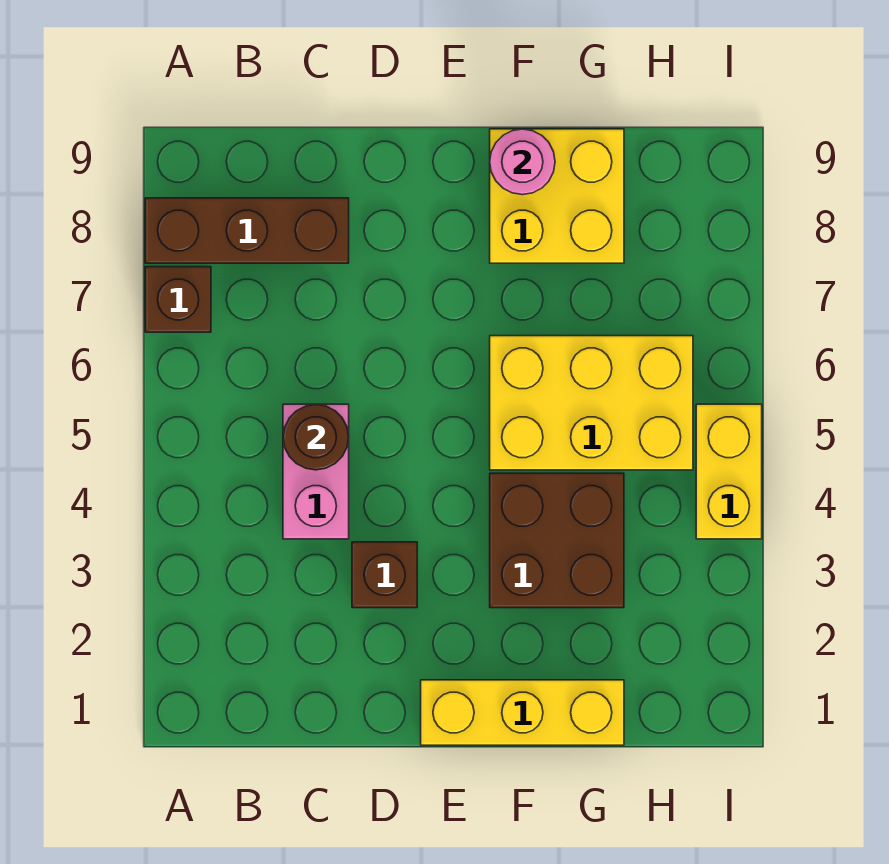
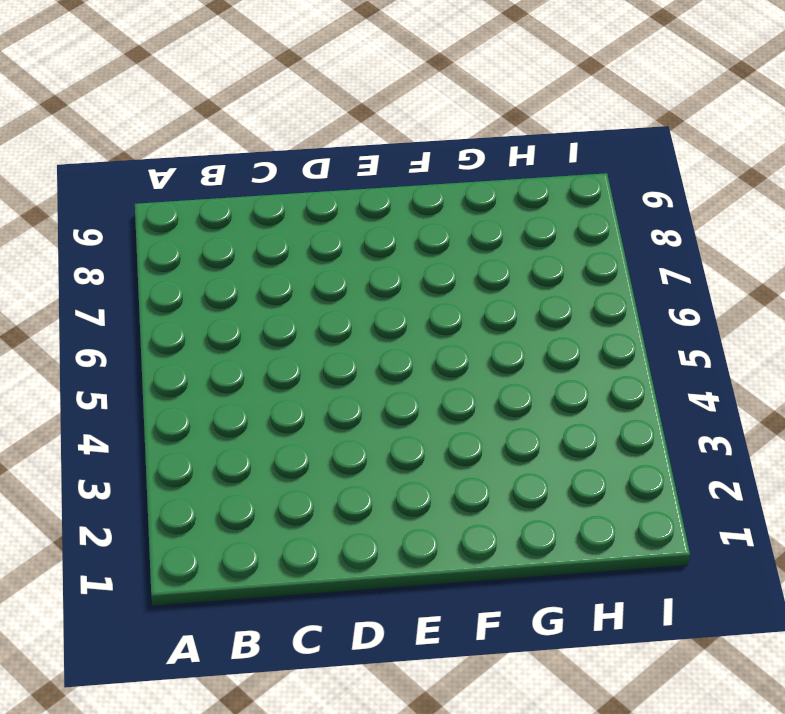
none -> brown 1x1 brick [145,267,211,332]
none -> brown 1x3 brick [145,198,349,263]

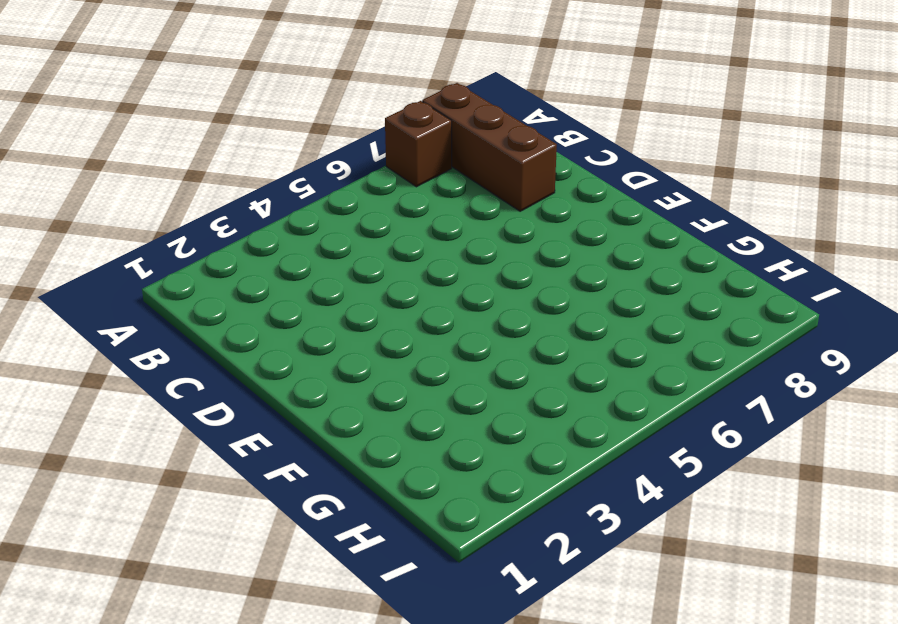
none -> pink 1x2 brick [283,404,349,539]
none -> brown 1x1 brick [352,542,417,608]

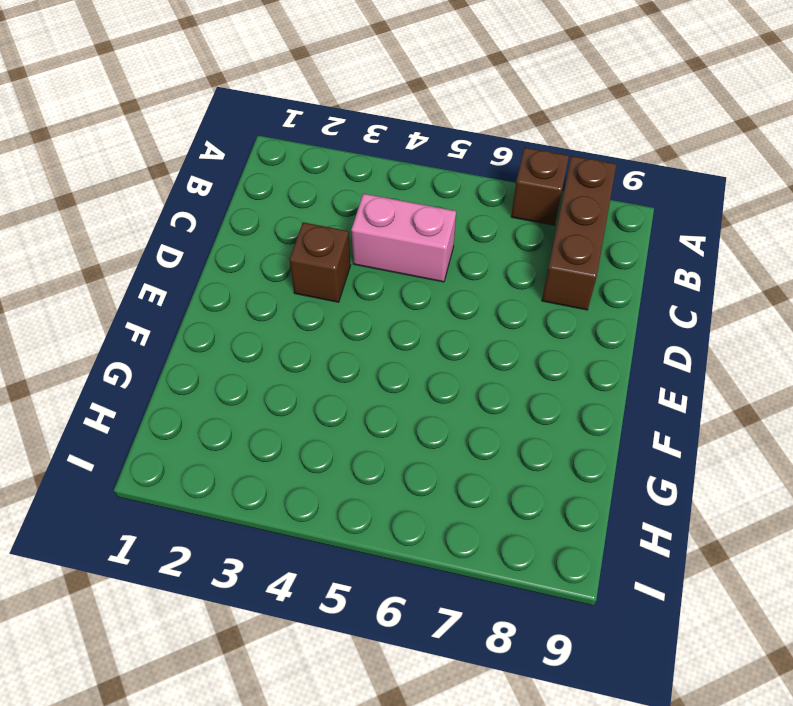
none -> yellow 1x3 brick [421,680,624,745]
none -> brown 2x2 brick [490,473,624,608]

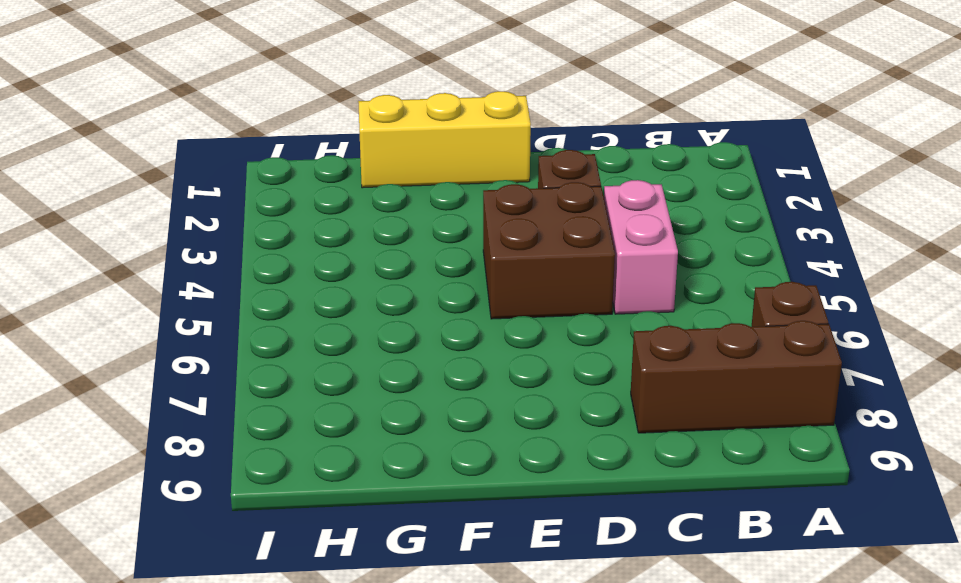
brown 2x2 brick [483,182,615,319] -> brown 2x2 brick moved to [490,473,624,608]
none -> yellow 2x3 brick [490,336,693,470]
none -> yellow 2x2 brick [490,129,624,263]

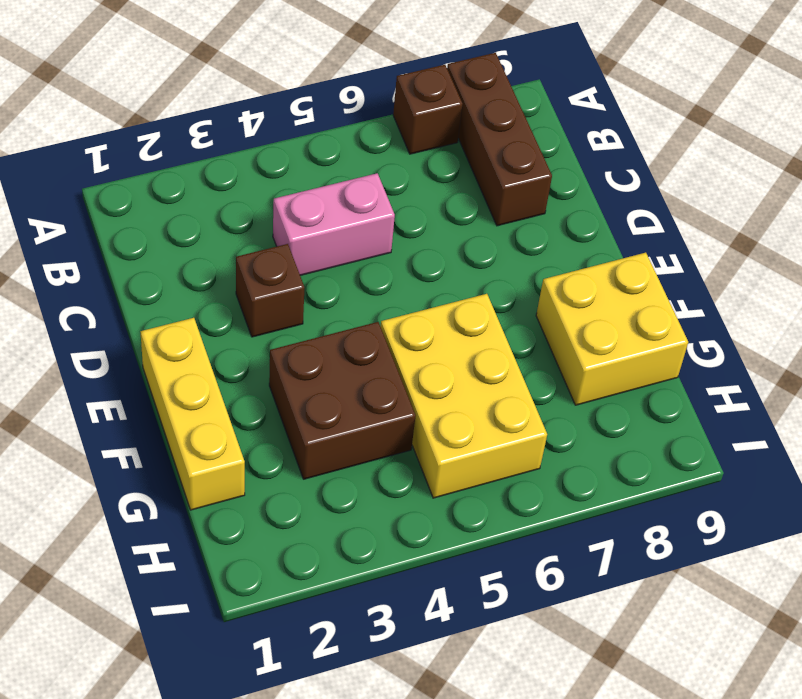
none -> yellow 1x2 brick [696,404,762,539]
none -> brown 1x1 round brick [283,404,349,470]

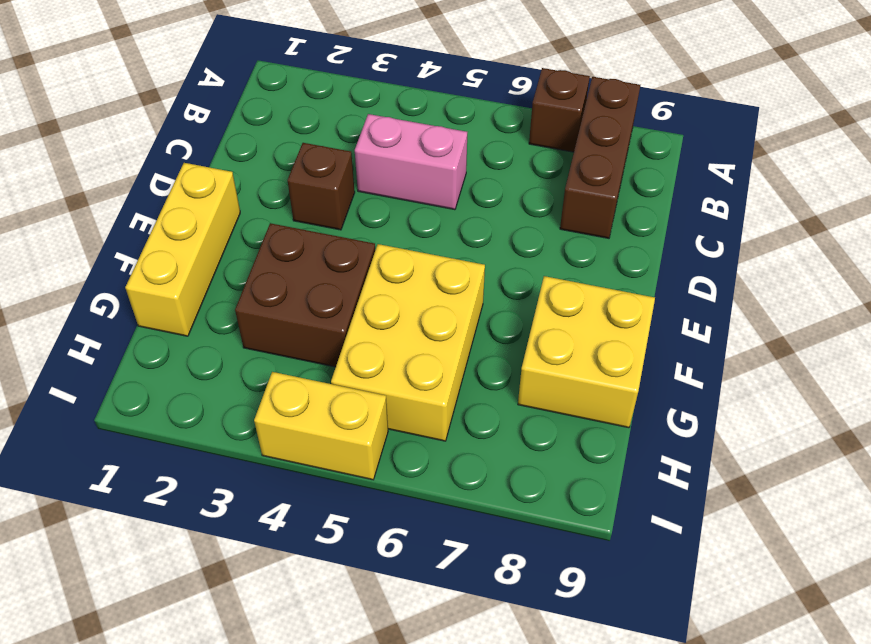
none -> brown 1x1 round brick [283,404,349,470]
none -> pink 1x1 round brick [490,129,555,195]

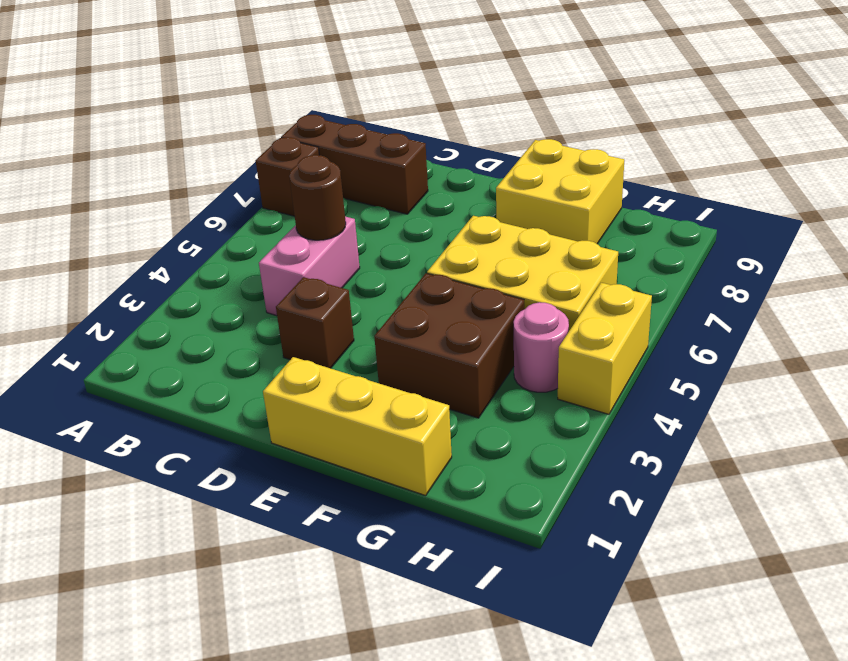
pink 1x1 round brick [514,302,569,392] -> pink 1x1 round brick moved to [490,129,555,195]

